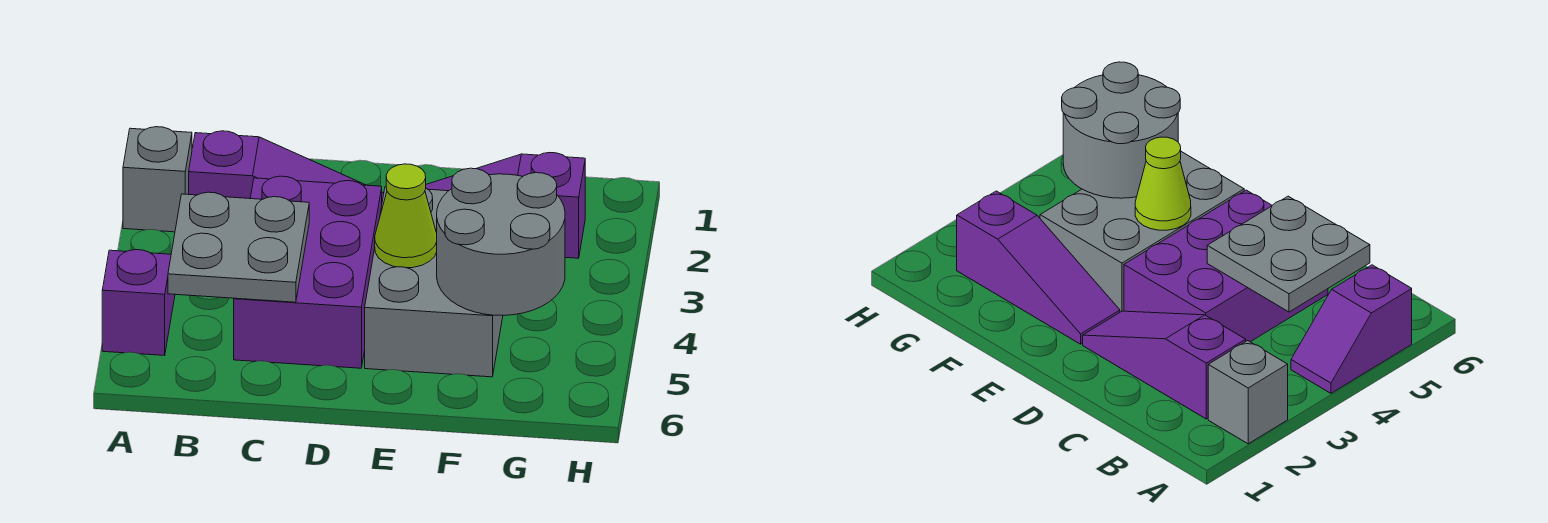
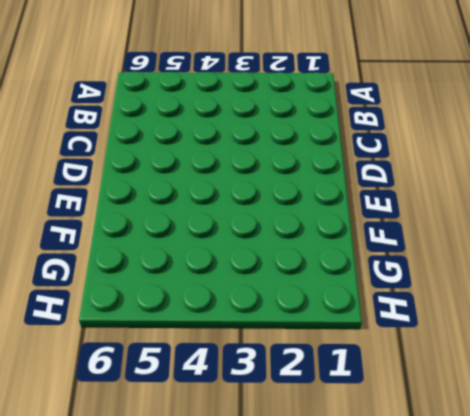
none -> grey 1x1 brick [123,127,192,232]
none -> purple 1x2 slope [102,250,175,355]

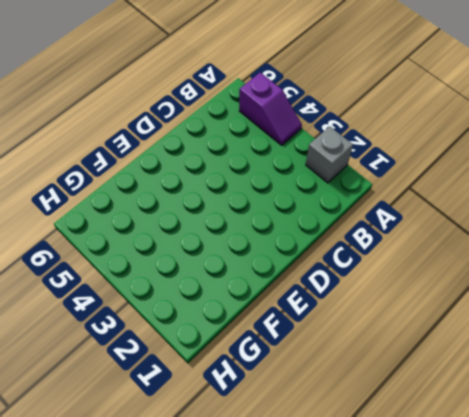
none -> purple 1x3 slope [189,131,384,201]
none -> purple 2x3 brick [234,176,382,368]

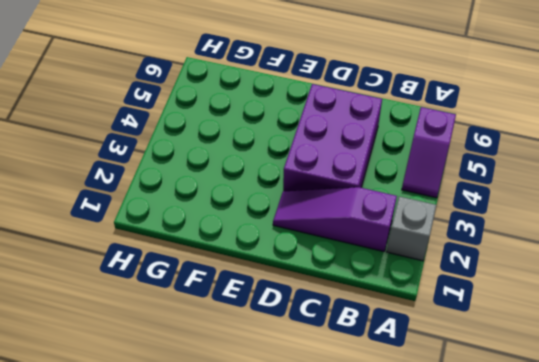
none -> purple 1x3 slope [426,153,585,258]
none -> grey 2x3 brick [365,187,503,377]

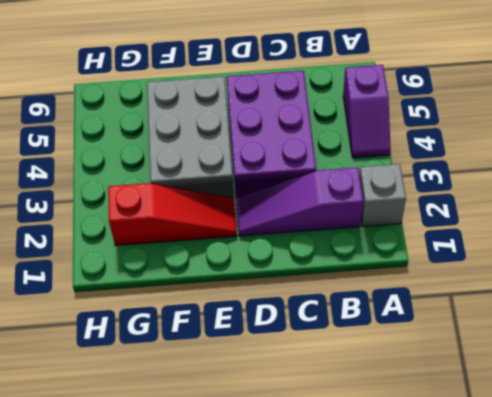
red 1x3 slope [108,183,237,246] -> purple 1x3 slope [426,153,585,258]
none -> grey 2x2 plate [168,192,309,302]
none -> lime 1x1 cone [375,164,437,268]

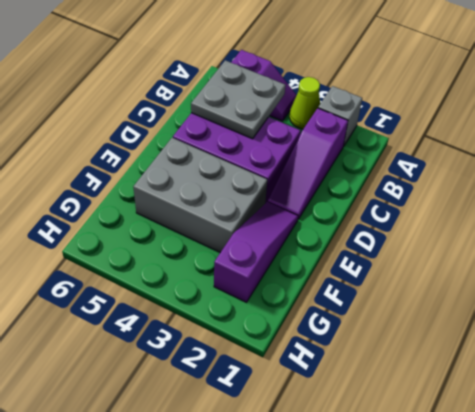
lime 1x1 cone [290,77,320,129] -> lime 1x1 cone moved to [375,164,437,268]
none -> grey 2x2 round brick [437,168,565,316]

